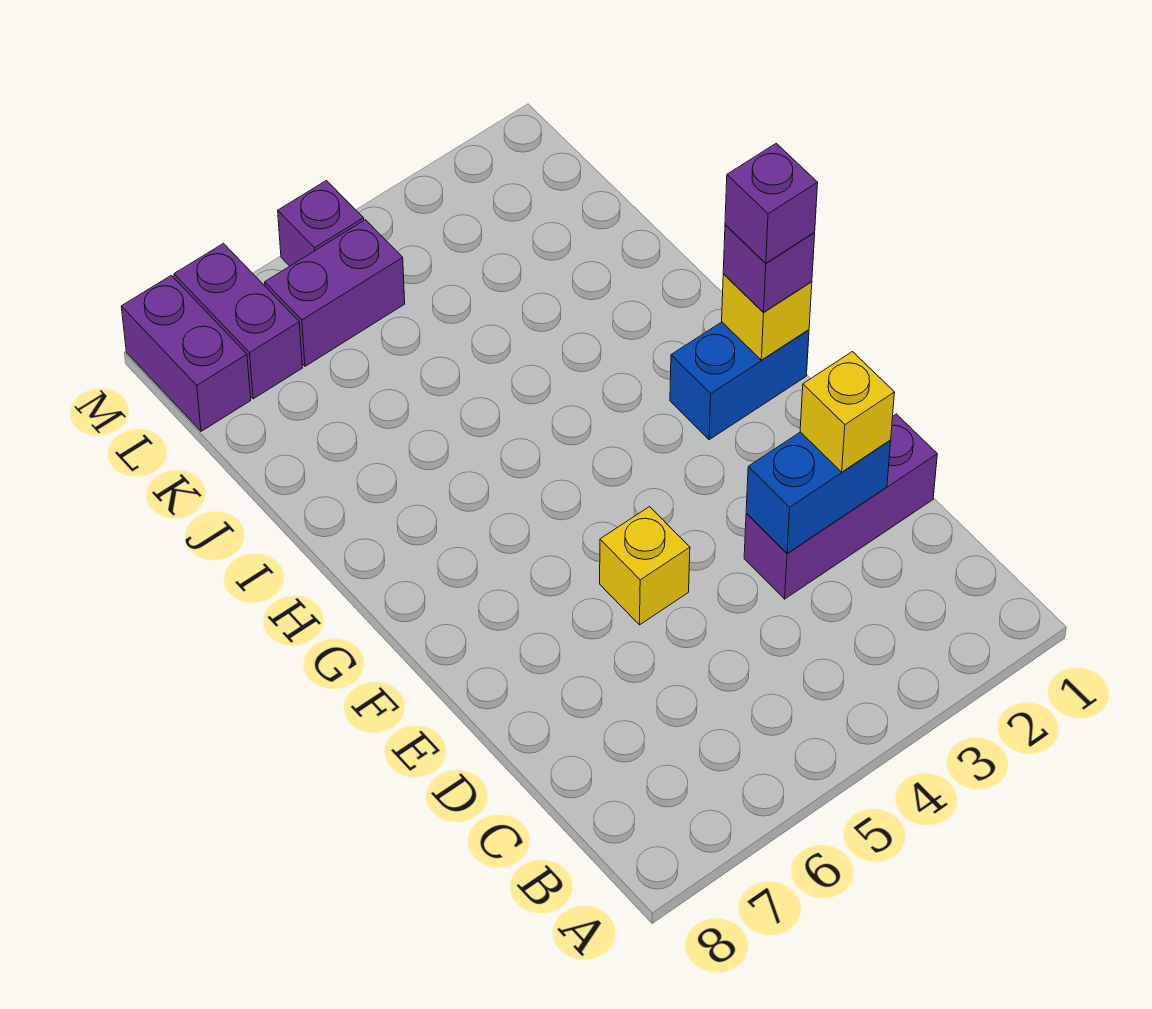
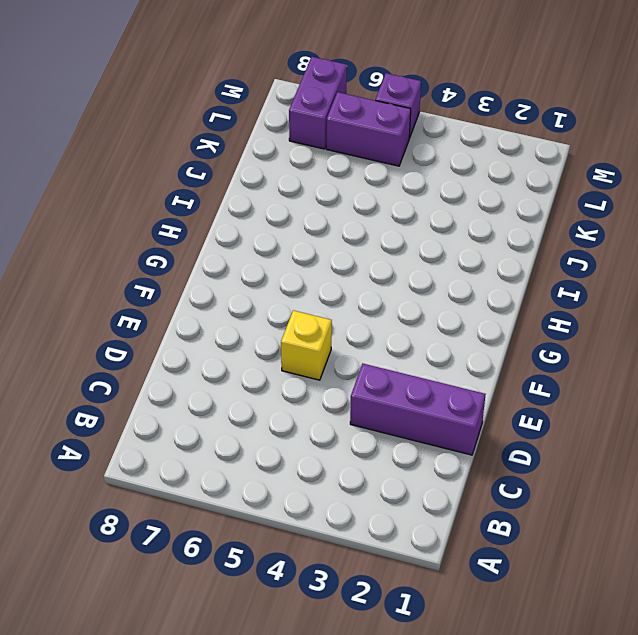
none -> blue 1x2 brick [670,322,809,440]
none -> purple 1x2 brick [121,275,251,431]
none -> blue 1x2 brick [746,432,891,553]

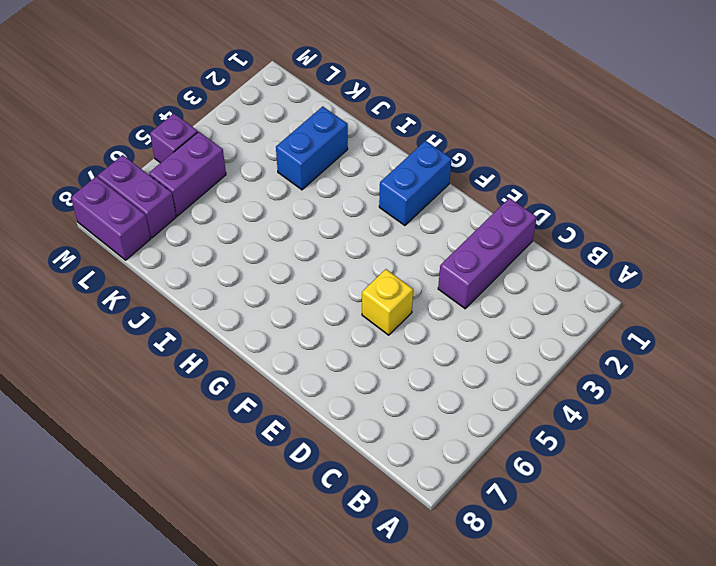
blue 1x2 brick [276,106,348,190] -> blue 1x2 brick moved to [746,432,891,553]
none -> yellow 1x1 brick [722,274,812,360]
none -> yellow 1x1 brick [800,352,894,472]
none -> purple 1x1 brick [723,225,815,312]

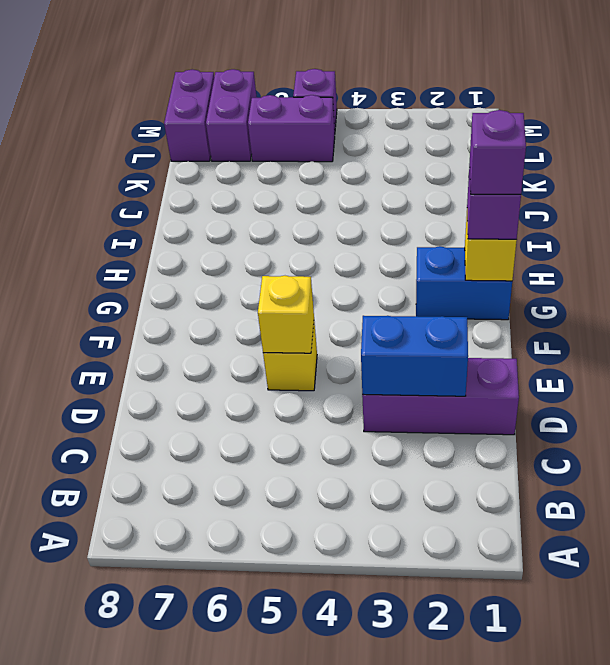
yellow 1x1 brick [258,276,314,353] -> yellow 1x1 brick moved to [800,352,894,472]

